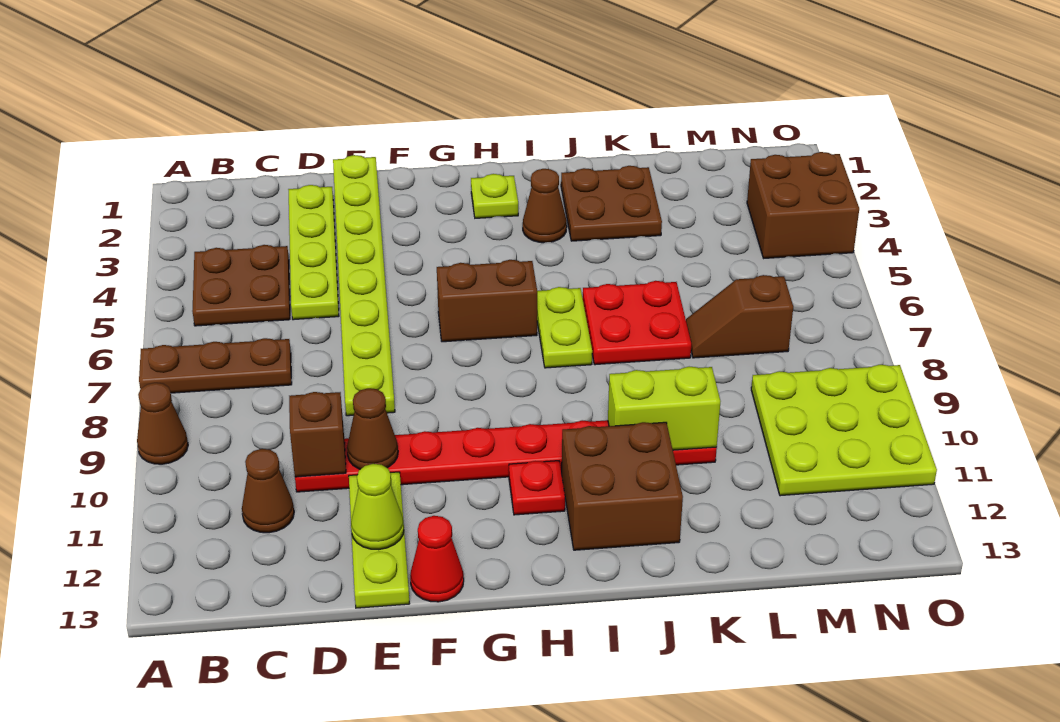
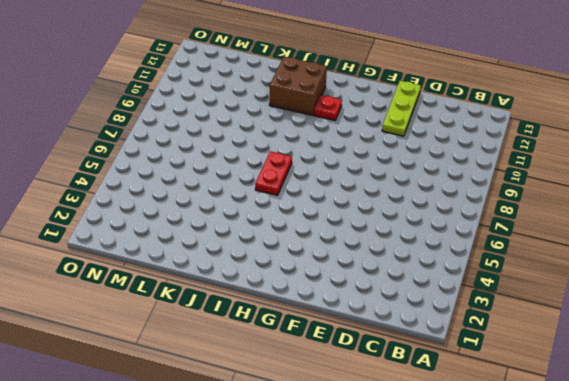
red 1x2 plate [255,151,292,195] -> lime 1x2 plate [537,287,592,368]
none -> brown 1x3 plate [139,338,292,393]
none -> brown 1x1 cone [137,383,188,464]
none -> brown 2x2 plate [192,245,290,326]

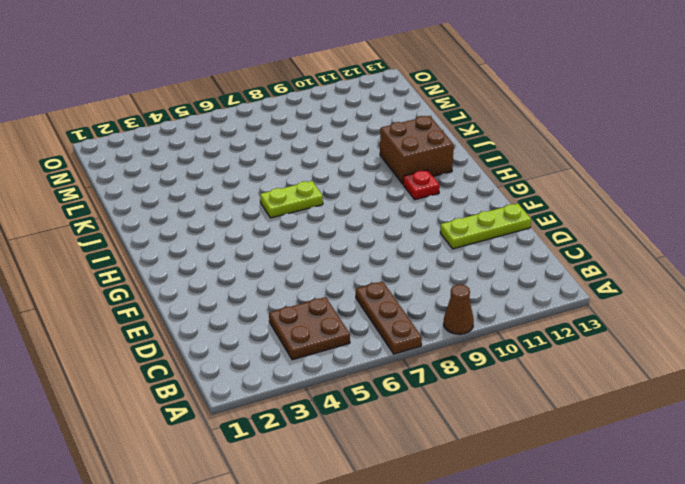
none -> brown 1x1 cone [242,449,294,533]
none -> lime 1x4 plate [288,185,339,320]
none -> red 1x8 plate [295,420,717,492]

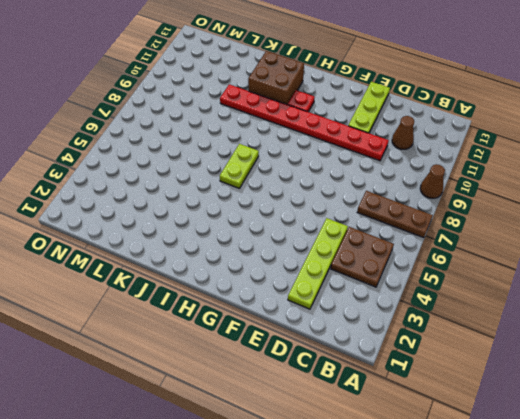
none -> lime 1x8 plate [333,155,395,416]
none -> red 1x1 cone [410,516,464,602]
none -> brown 1x2 brick [437,260,537,342]

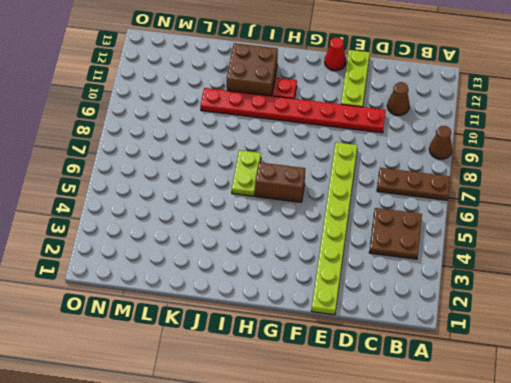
none -> lime 1x4 plate [288,185,339,320]
none -> lime 1x1 plate [471,174,518,218]
none -> brown 1x1 cone [523,169,567,243]

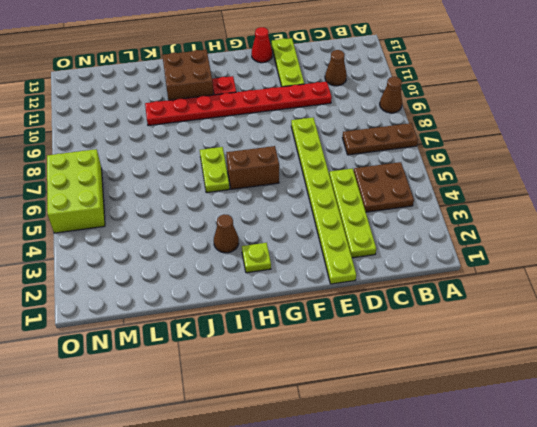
lime 2x3 brick [47,149,105,233] -> none
none -> brown 2x2 plate [561,166,662,241]
none -> red 2x2 plate [583,281,691,365]
none -> brown 1x2 slope [686,275,793,358]

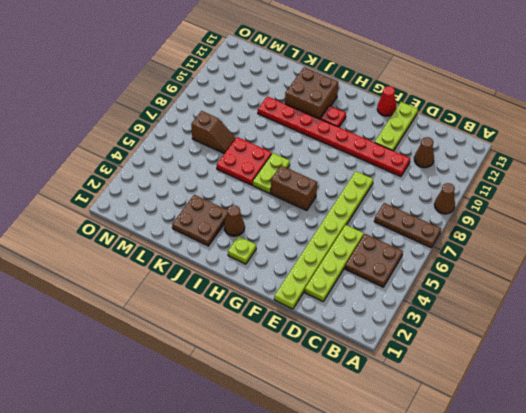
none -> lime 3x3 plate [751,365,937,496]
none -> brown 2x2 brick [747,152,859,258]
none -> brown 1x1 brick [289,392,346,477]

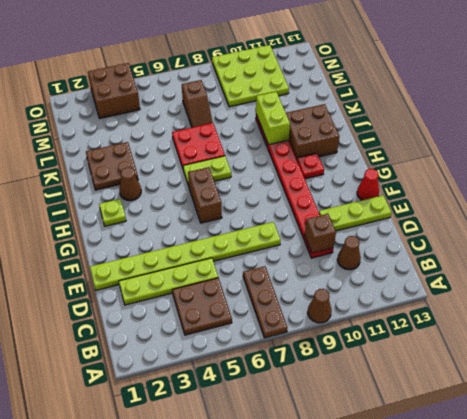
none -> brown 1x1 cone [347,388,398,469]
none -> lime 1x1 cone [351,464,404,550]

